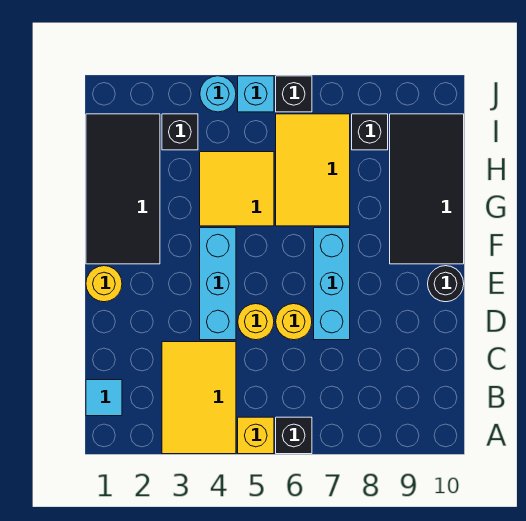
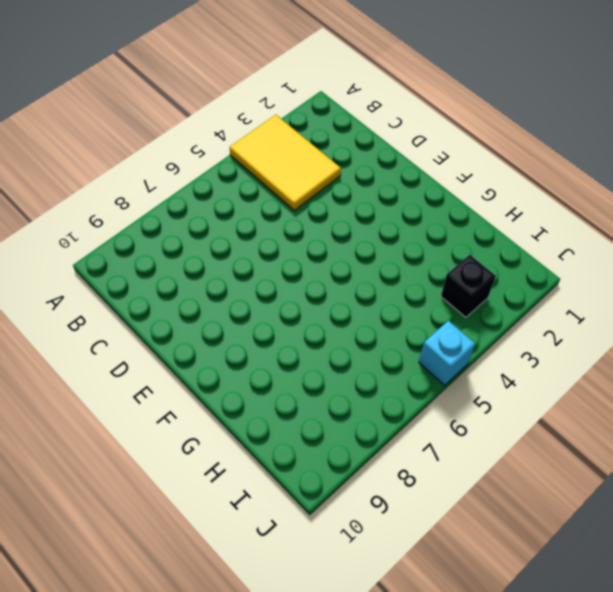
none -> yellow 1x1 brick [238,417,274,454]
none -> black 1x1 brick [276,417,312,454]
none -> cyan 1x1 tile [86,380,122,416]

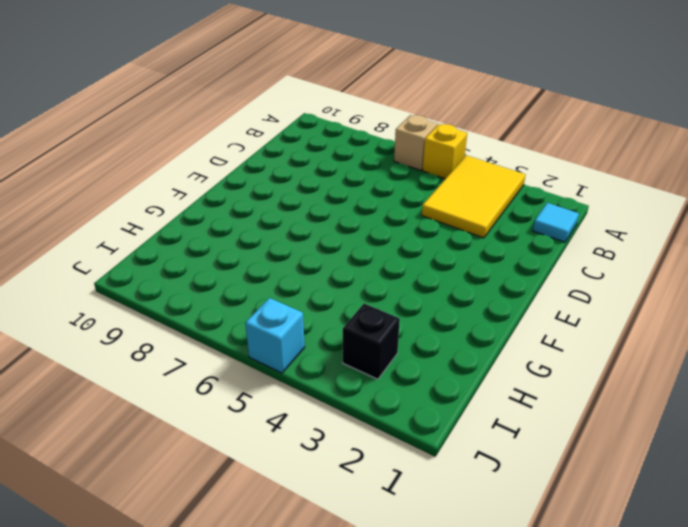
tan 1x1 brick [394,115,438,170] -> black 1x1 brick [276,417,312,454]
none -> cyan 1x3 brick [200,228,236,340]
none -> yellow 1x1 round brick [238,304,274,340]
none -> yellow 1x1 round brick [276,304,312,340]

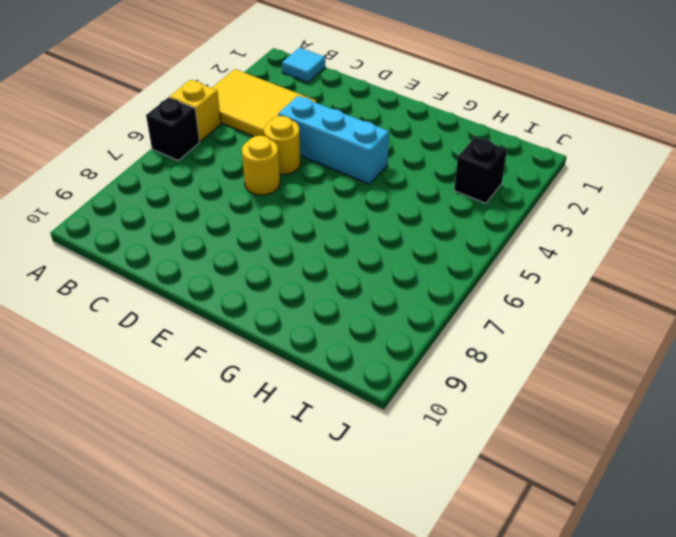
none -> cyan 1x3 brick [314,228,350,340]
none -> yellow 1x1 round brick [86,266,122,302]
none -> black 1x1 round brick [428,266,464,302]

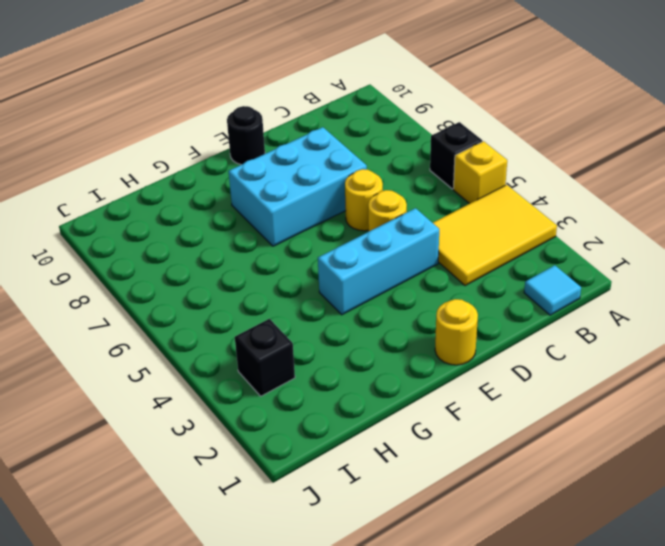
cyan 2x3 brick [228,127,367,246] -> cyan 1x3 brick [314,228,350,340]
none -> black 2x4 tile [86,114,160,264]
none -> black 2x4 tile [390,114,464,264]
none -> yellow 2x2 tile [200,152,274,226]

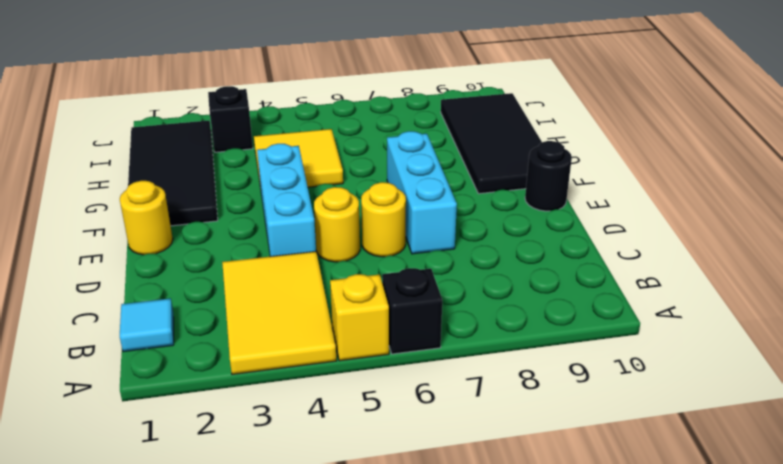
none -> yellow 2x3 tile [276,114,350,226]
none -> black 1x1 brick [352,114,388,150]
none -> cyan 1x1 round brick [200,76,236,112]

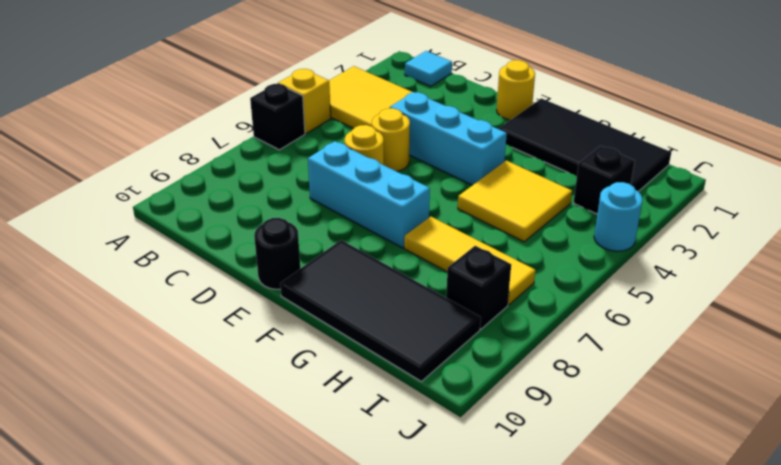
yellow 1x3 tile [404,217,535,305] -> yellow 2x3 tile [276,114,350,226]
none -> cyan 1x1 brick [238,76,274,112]
none -> black 1x1 brick [276,76,312,112]

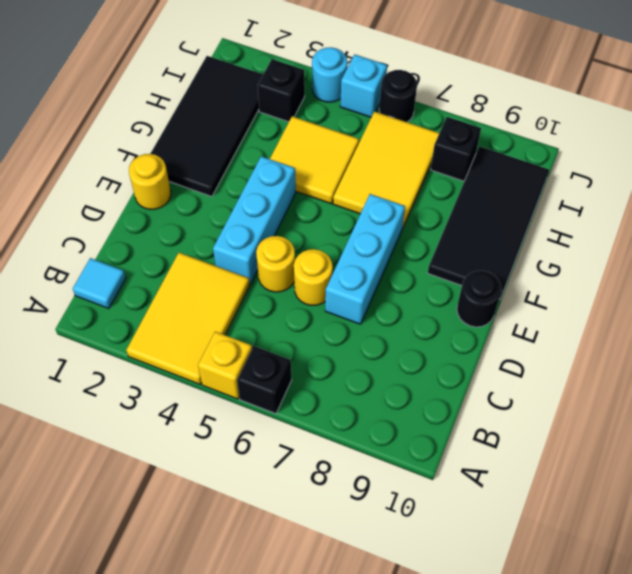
black 1x1 round brick [379,70,417,122] -> black 1x1 brick [276,76,312,112]

